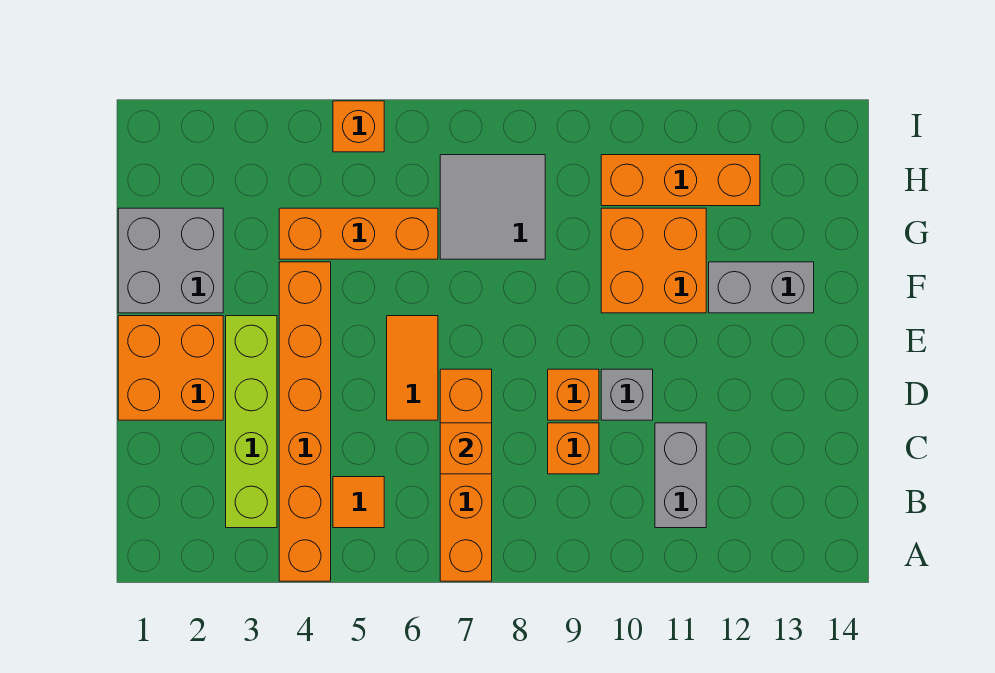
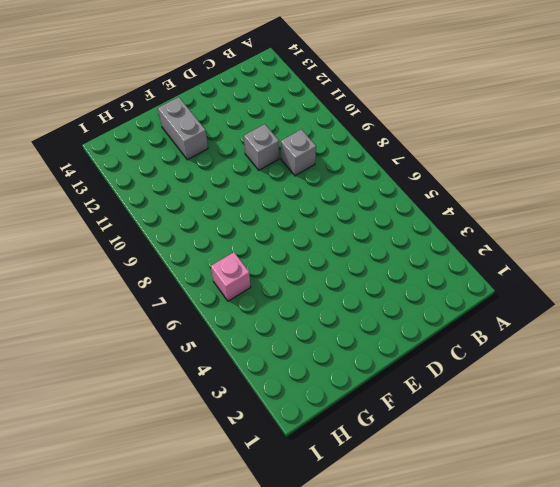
grey 1x1 brick [281,129,316,176] -> orange 1x1 brick [548,423,599,474]
pink 1x1 brick [211,252,251,301] -> none
none -> orange 1x6 brick [279,262,331,581]
none -> orange 1x4 brick [440,369,492,581]
none -> lime 1x4 brick [226,316,277,528]

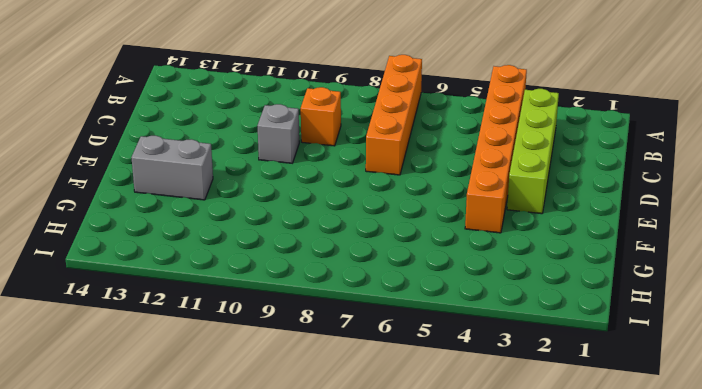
none -> orange 1x1 tile [333,477,384,528]
none -> grey 1x2 brick [655,423,706,528]
none -> orange 2x2 brick [118,316,223,420]

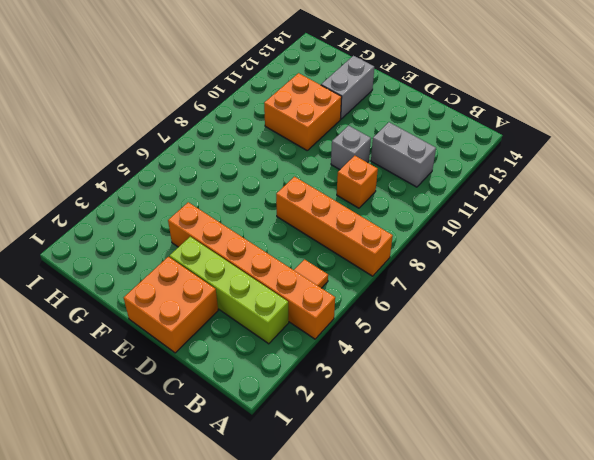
none -> orange 1x2 tile [387,316,438,420]
none -> orange 1x1 brick [548,369,599,420]
none -> grey 2x2 brick [118,208,223,313]

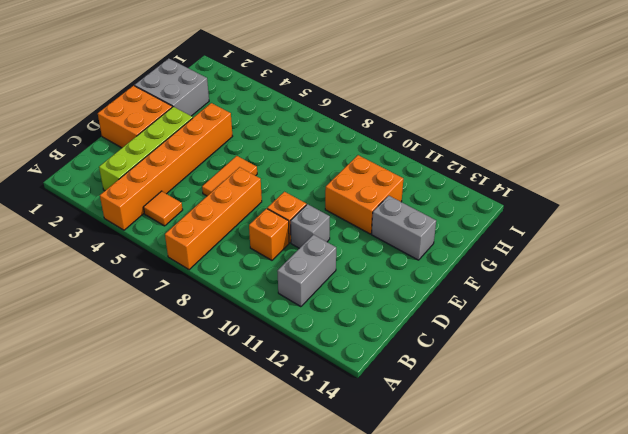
none -> orange 1x3 brick [279,208,438,259]
none -> grey 2x2 tile [440,155,545,259]
none -> orange 1x3 brick [601,155,760,206]

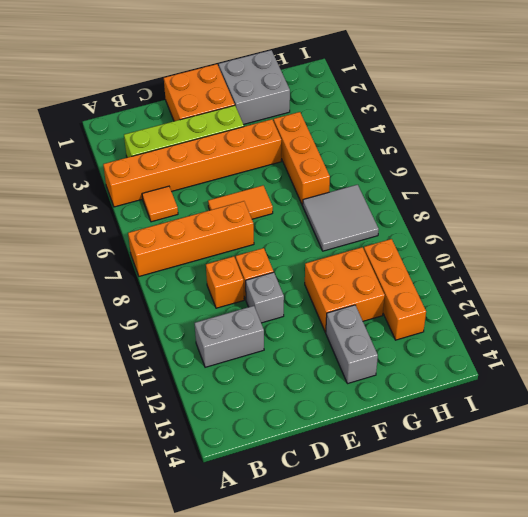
none -> orange 1x1 brick [333,101,384,152]
none -> orange 1x1 brick [440,423,492,474]

